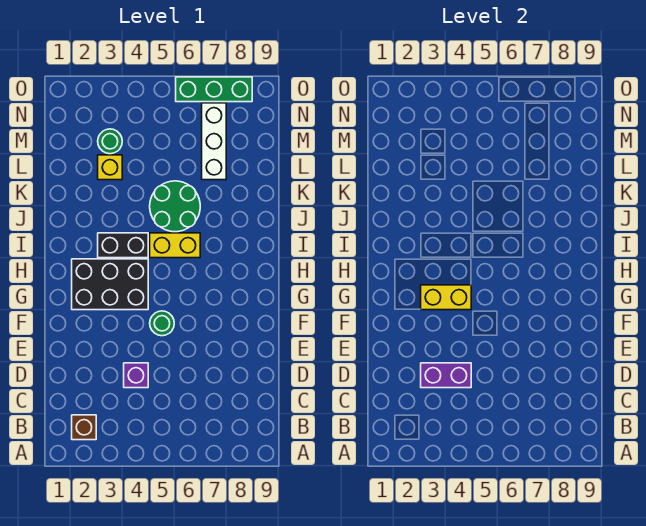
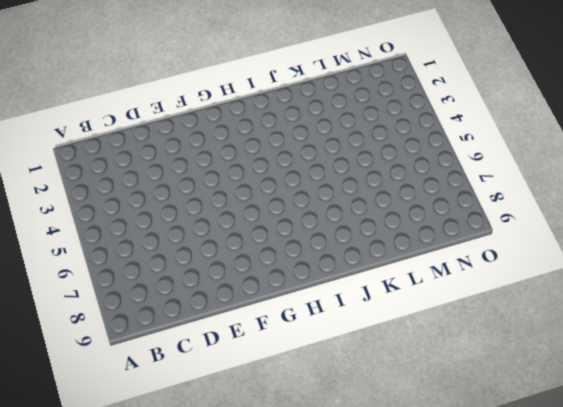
none -> brown 1x1 brick [72,415,96,440]
none -> purple 1x1 brick [124,363,148,388]
none -> green 1x1 round brick [150,311,174,336]

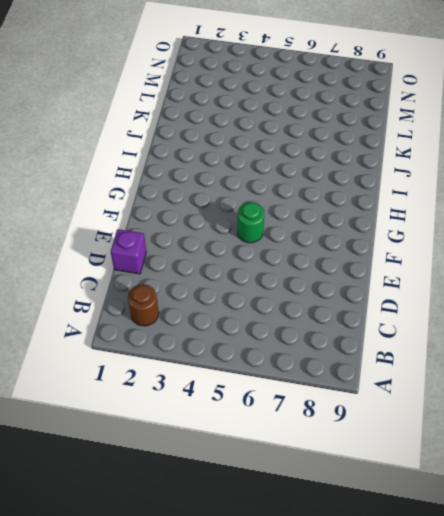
brown 1x1 round brick [128,284,159,326] -> brown 1x1 brick [72,415,96,440]
purple 1x1 brick [111,229,146,274] -> purple 1x1 brick moved to [124,363,148,388]
none -> black 2x3 brick [72,259,148,310]
none -> black 1x2 brick [98,233,148,258]
none -> yellow 1x2 brick [150,233,200,258]

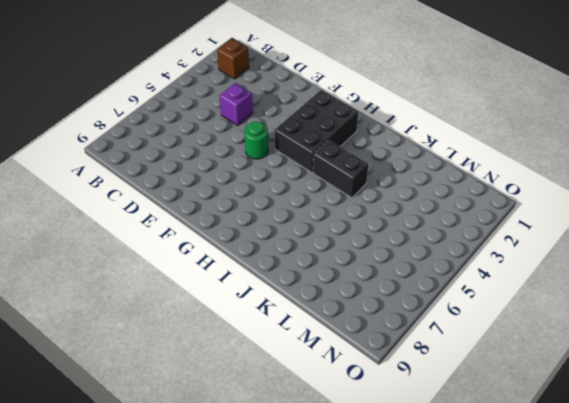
black 1x2 brick [313,140,369,198] -> black 1x2 brick turned to [98,233,148,258]
none -> yellow 1x2 brick [150,233,200,258]
none -> green 2x2 round brick [150,181,200,232]
none -> yellow 1x1 brick [98,155,122,180]

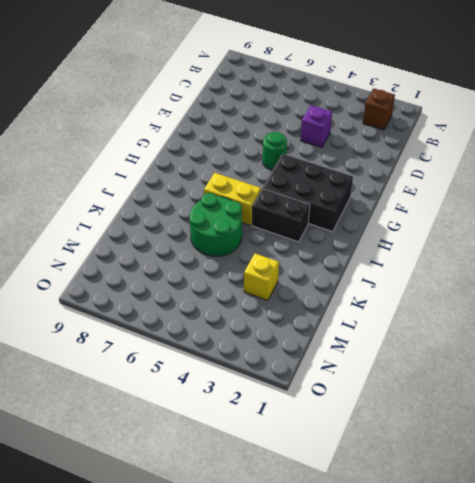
none -> white 1x3 brick [202,103,226,180]
none -> green 1x1 round brick [98,129,122,154]
none -> green 1x3 brick [176,77,252,102]

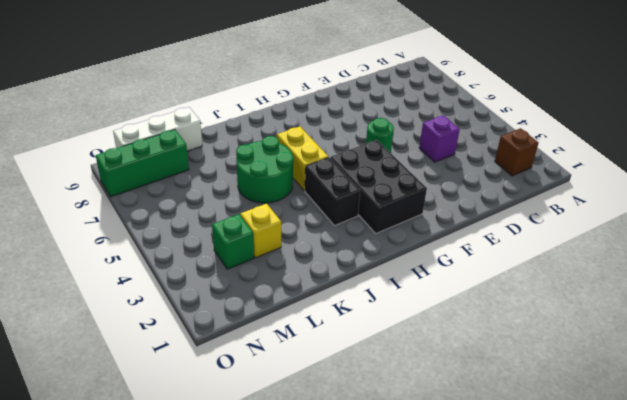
white 1x3 brick [113,107,202,151] -> white 1x3 brick moved to [202,103,226,180]
green 1x1 brick [212,214,254,269] -> green 1x1 round brick [98,129,122,154]
green 1x3 brick [96,130,189,197] -> green 1x3 brick turned to [176,77,252,102]
none -> purple 1x2 brick [421,363,471,388]
none -> yellow 1x2 brick [421,285,471,310]

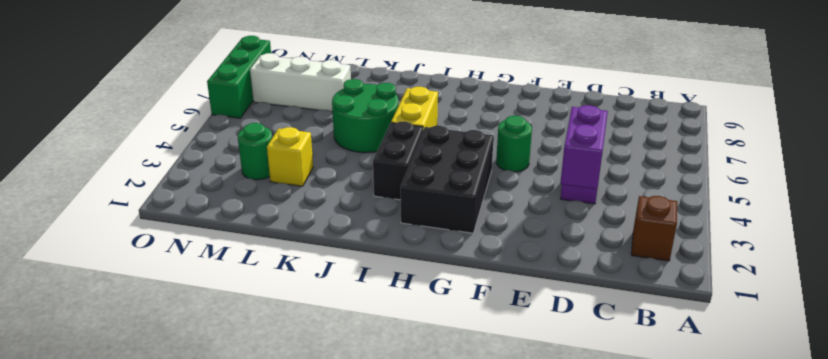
none -> yellow 1x2 brick [421,285,471,310]

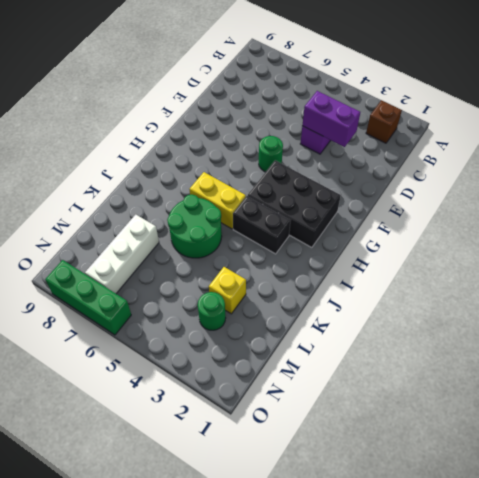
none -> yellow 1x2 brick [421,285,471,310]

